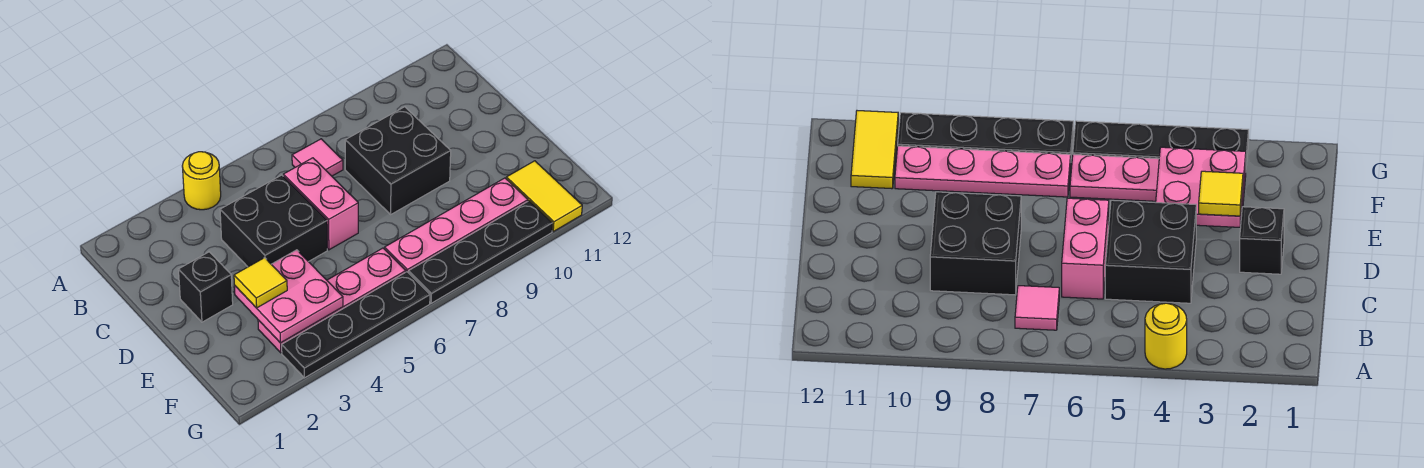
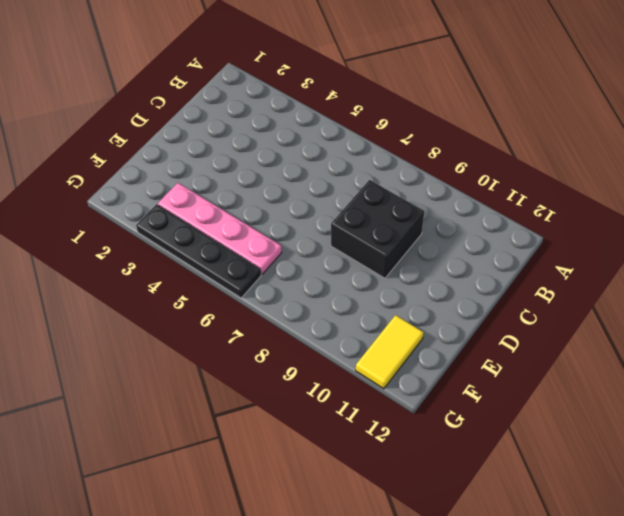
none -> yellow 1x1 round brick [182,152,221,210]
none -> pink 1x1 tile [292,139,343,176]
none -> black 2x2 brick [220,175,327,267]

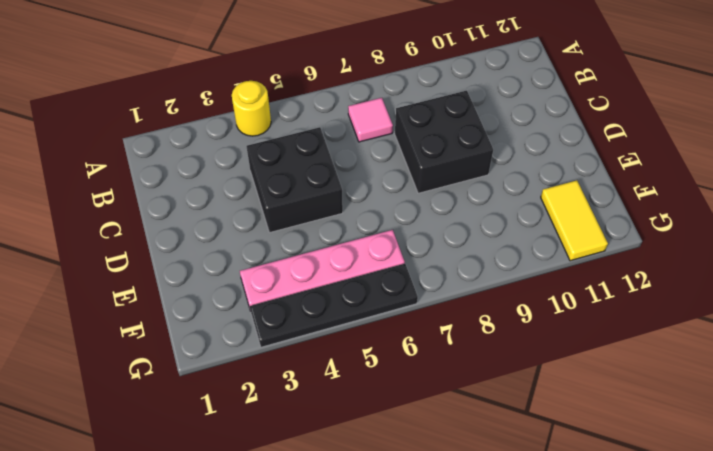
none -> pink 1x2 brick [283,158,358,250]
none -> black 1x1 brick [178,252,233,322]
none -> pink 1x4 plate [385,178,528,272]

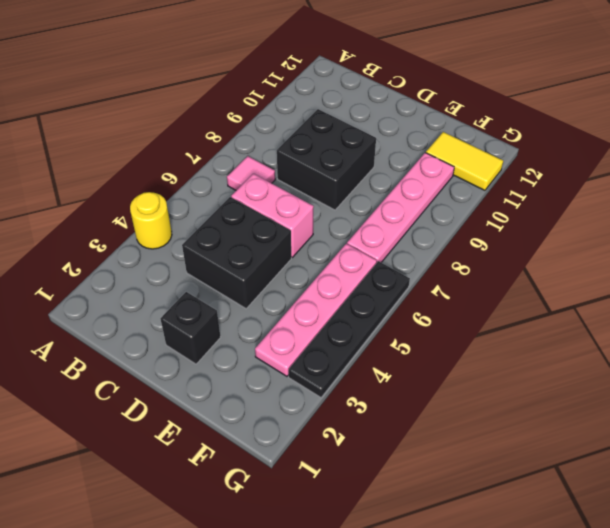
none -> black 1x4 plate [408,201,552,303]
none -> pink 2x2 plate [234,250,343,343]
none -> yellow 1x1 tile [234,258,287,308]

